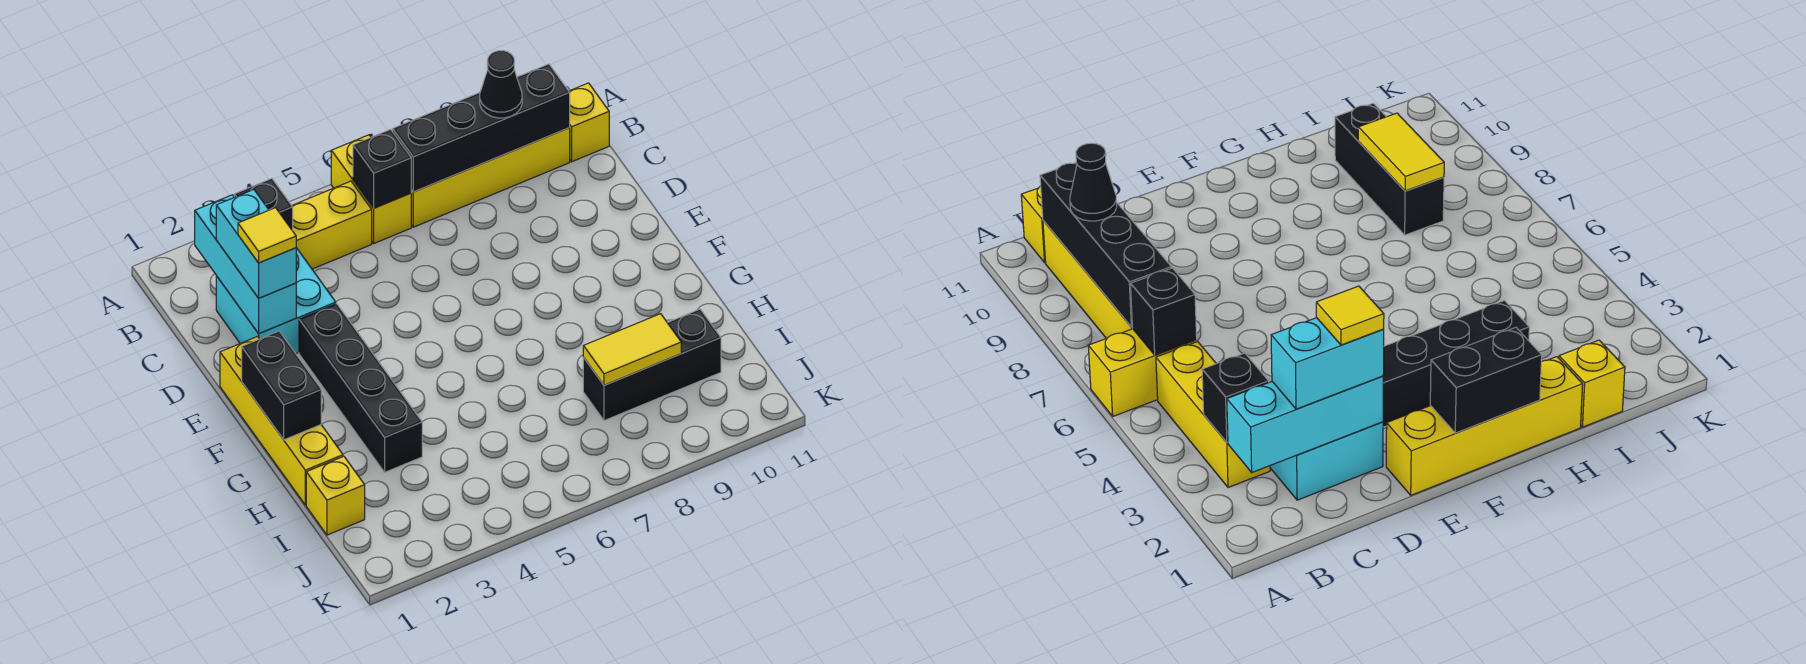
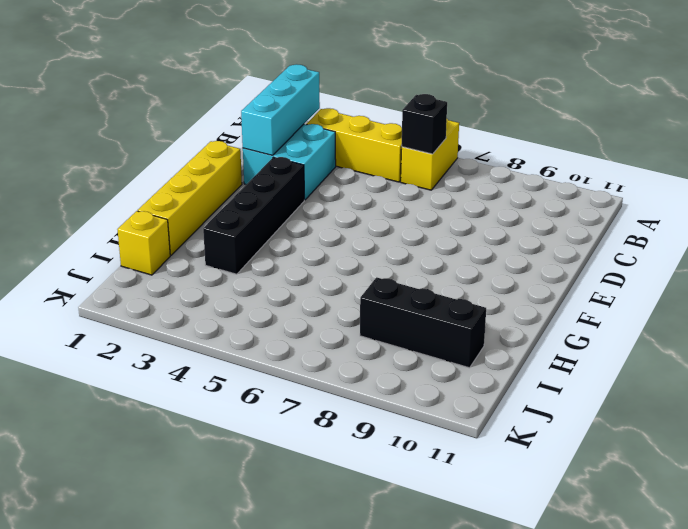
none -> yellow 1x4 brick [411,128,570,227]
none -> yellow 1x1 brick [569,83,609,162]
none -> black 1x1 brick [234,179,293,231]

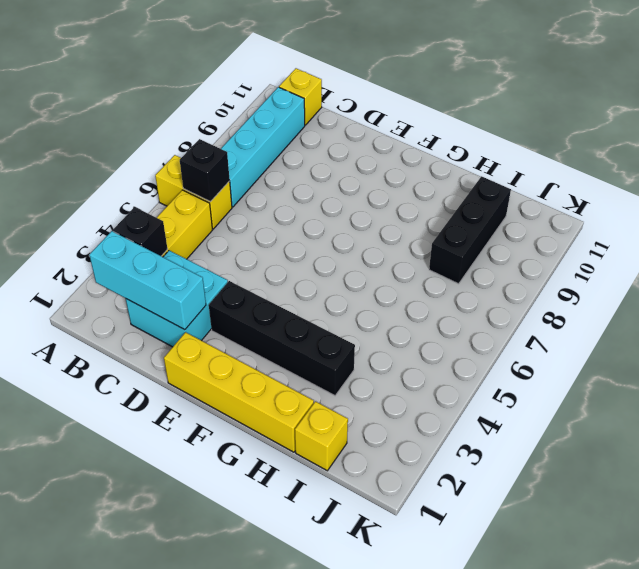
cyan 1x4 brick [221,87,305,207] -> yellow 1x4 brick [411,128,570,227]
none -> black 1x4 brick [393,64,570,192]
none -> black 1x2 brick [242,331,321,440]
none -> yellow 1x2 tile [583,314,681,385]

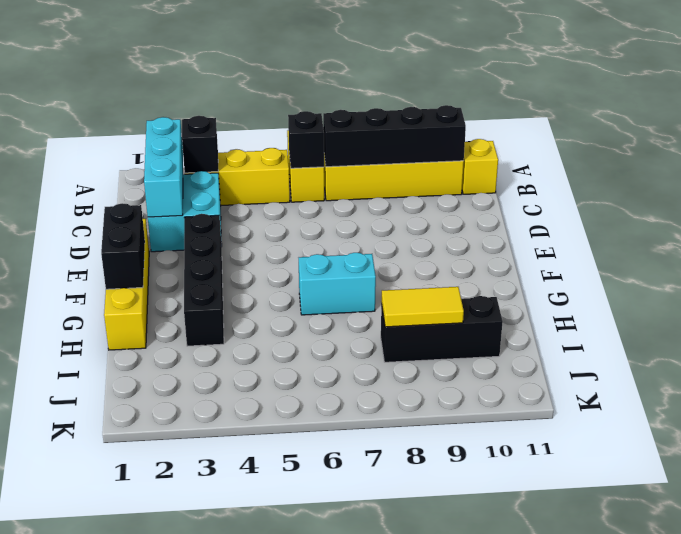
cyan 1x2 brick [299,253,376,315] -> cyan 1x2 brick turned to [216,190,296,298]
none -> yellow 1x1 brick [306,456,365,535]
none -> black 1x1 cone [480,51,522,118]
none -> yellow 1x1 tile [238,208,296,263]

